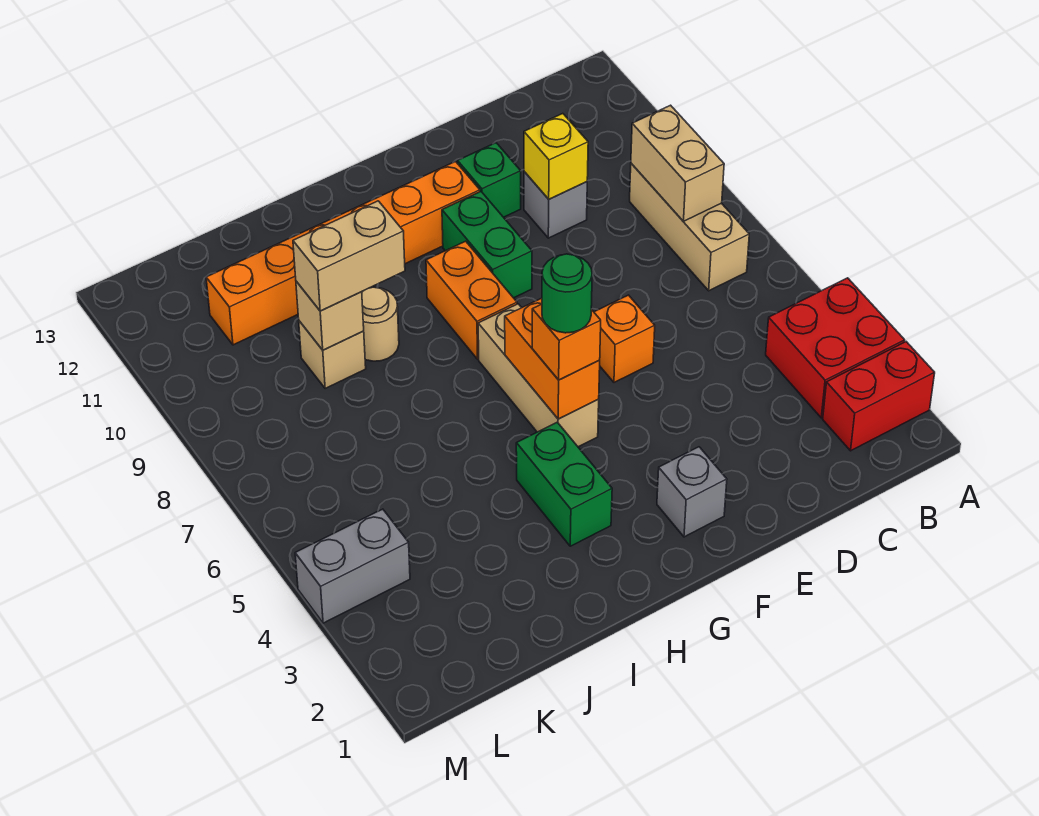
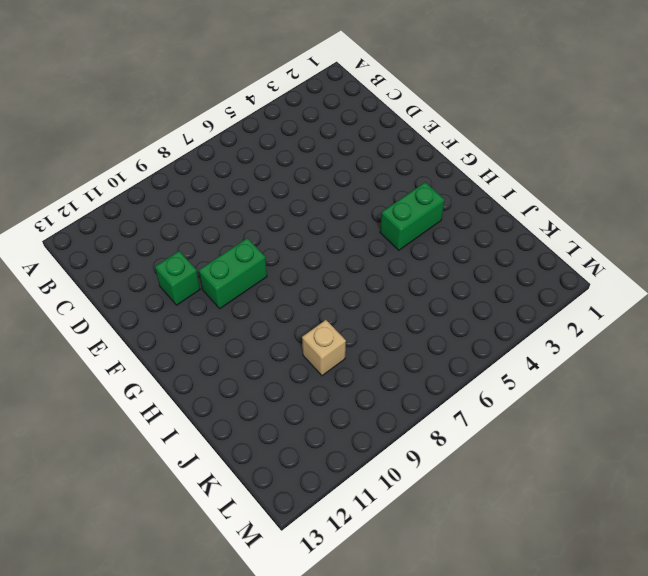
none -> red 1x2 brick [823,342,935,451]
none -> red 2x2 brick [766,278,905,418]
none -> tan 1x3 brick [630,163,749,291]

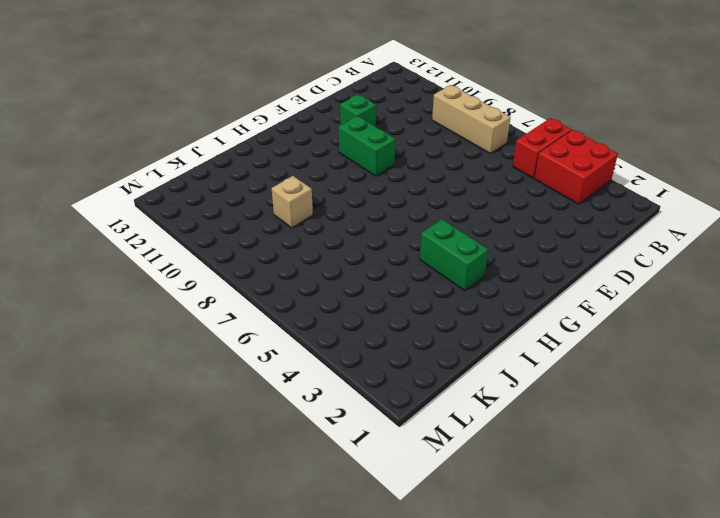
red 1x2 brick [513,118,571,178] -> red 1x2 brick moved to [823,342,935,451]
none -> grey 1x1 brick [524,172,587,238]
none -> orange 1x1 brick [594,295,655,382]
none -> grey 1x1 brick [657,447,727,537]

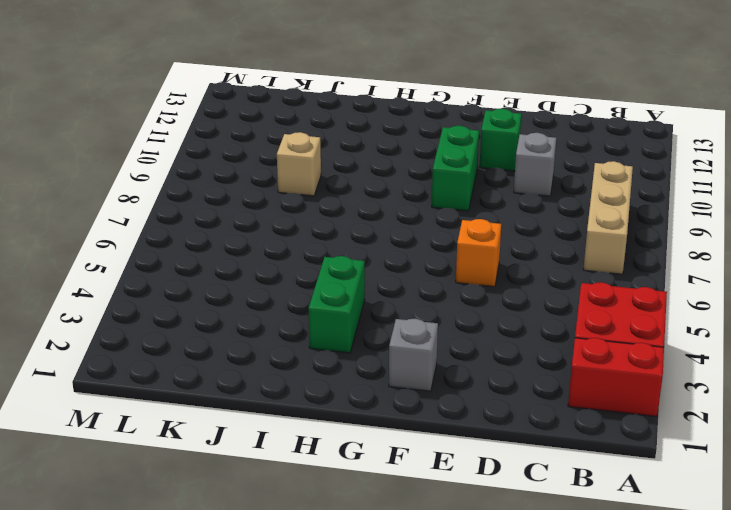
none -> orange 1x6 brick [206,162,480,345]
none -> tan 1x3 brick [478,304,599,447]
none -> orange 1x2 brick [426,241,517,359]

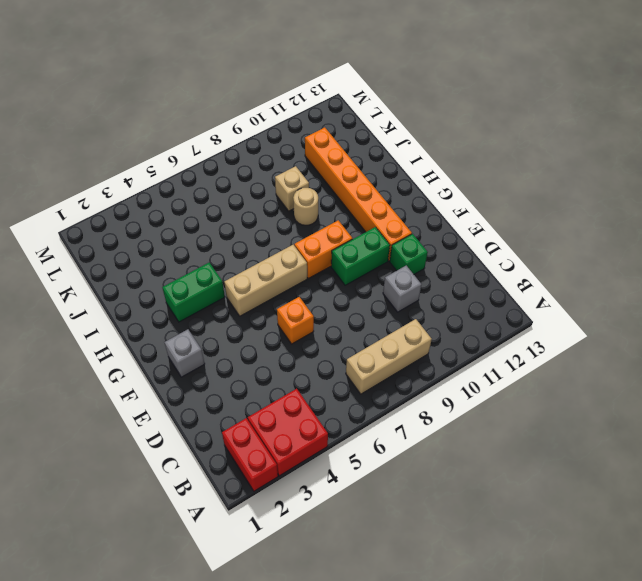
none -> grey 1x2 brick [295,509,410,623]
none -> tan 1x2 brick [631,105,724,221]
none -> yellow 1x1 brick [524,114,588,199]

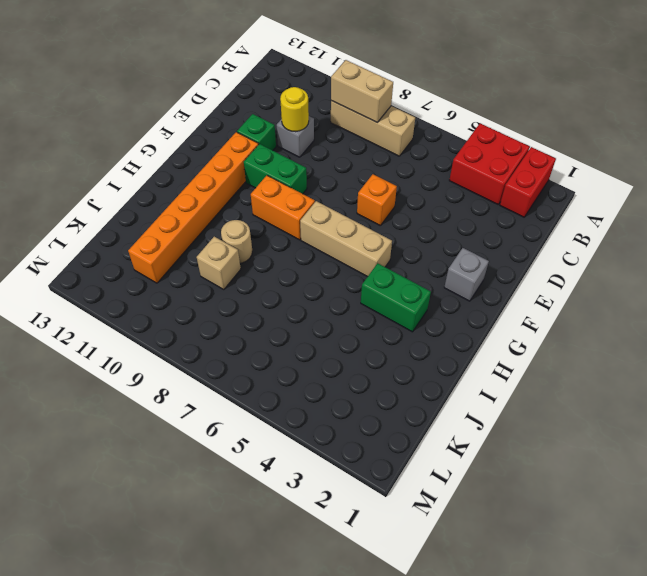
yellow 1x1 round brick [280,87,309,132] -> yellow 1x1 brick [524,114,588,199]
none -> grey 1x2 brick [295,509,410,623]
none -> orange 1x2 brick [505,298,600,419]
none -> tan 1x1 brick [296,281,364,350]

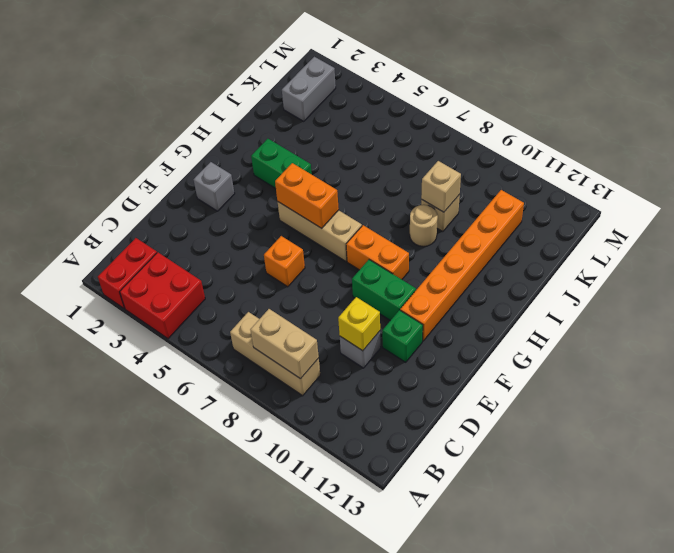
grey 1x2 brick [282,57,336,122] -> grey 1x2 brick moved to [295,509,410,623]
none -> orange 1x1 brick [532,304,601,380]
none -> tan 1x2 brick [293,201,405,311]
none -> green 1x1 round brick [542,254,592,333]

